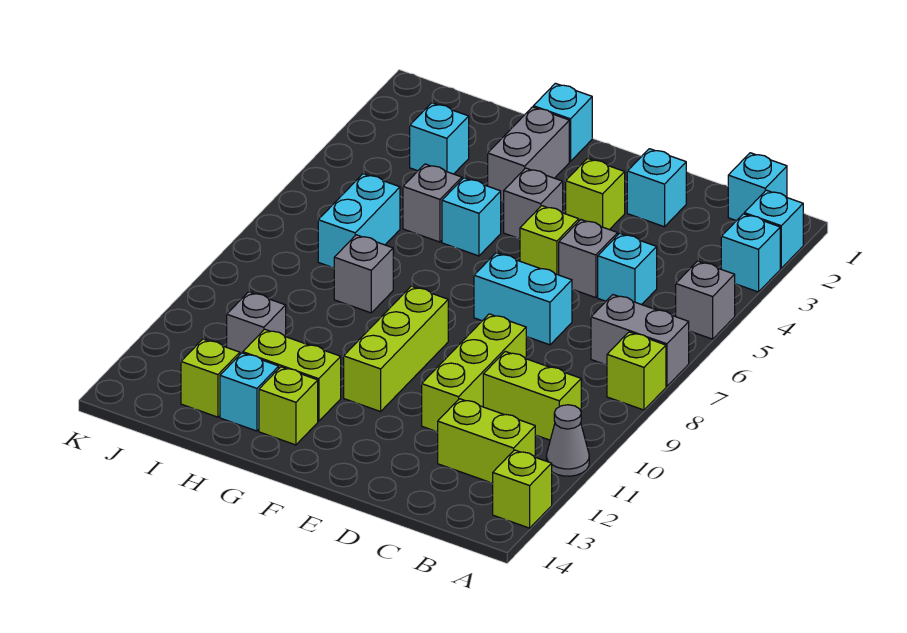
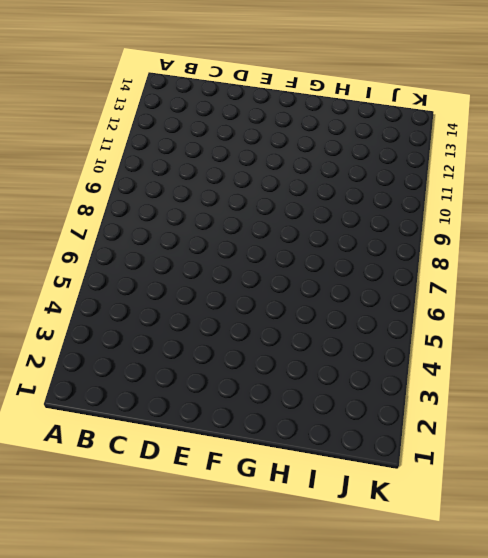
none -> cyan 1x1 brick [744,190,803,268]
none -> cyan 1x1 brick [721,214,780,292]
none -> grey 1x1 brick [676,261,735,339]
none -> grey 1x2 brick [591,295,689,386]

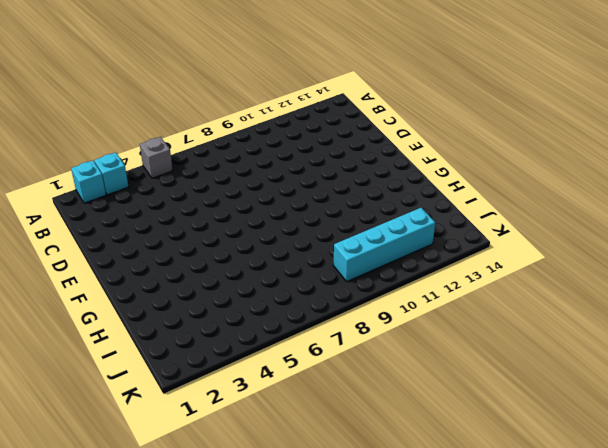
cyan 1x4 brick [333,208,435,281] -> none
none -> grey 1x2 brick [591,295,689,386]
none -> lime 1x1 brick [607,332,666,410]
none -> grey 1x1 cone [546,405,589,476]
none -> lime 1x1 brick [493,450,552,528]

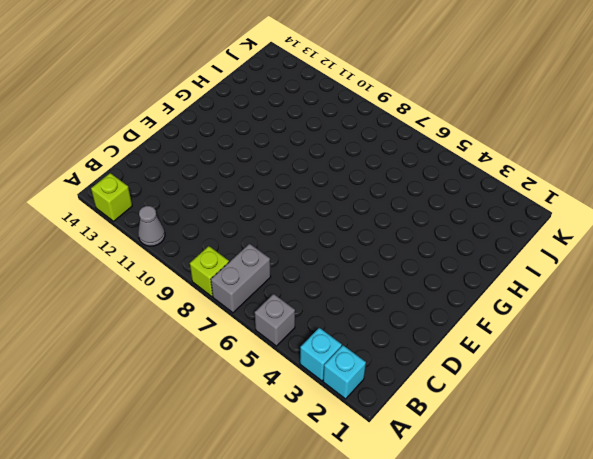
none -> cyan 1x1 brick [728,153,787,221]
none -> lime 1x2 brick [483,351,581,440]
none -> lime 1x2 brick [438,399,535,483]
none -> cyan 1x1 brick [598,233,657,305]

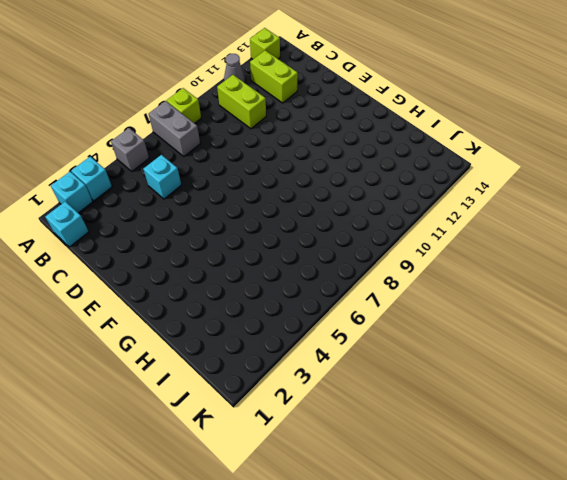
none -> cyan 1x1 brick [627,149,686,227]
none -> grey 1x1 brick [559,220,618,298]
none -> cyan 1x2 brick [474,253,572,345]
none -> lime 1x3 brick [422,314,526,432]

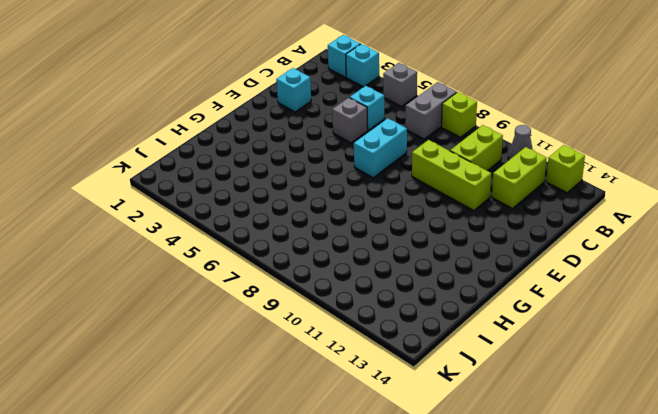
none -> cyan 1x1 brick [728,153,787,221]
none -> lime 1x1 brick [566,158,625,230]
none -> lime 1x1 brick [520,206,579,275]
none -> grey 1x1 brick [504,168,563,239]

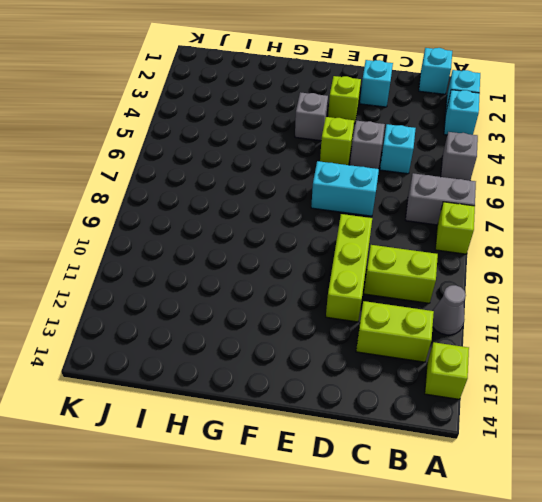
none -> lime 1x3 brick [344,286,448,412]
none -> cyan 1x1 brick [533,83,592,162]
none -> grey 1x2 brick [488,107,569,201]
none -> cyan 1x1 brick [442,178,501,256]

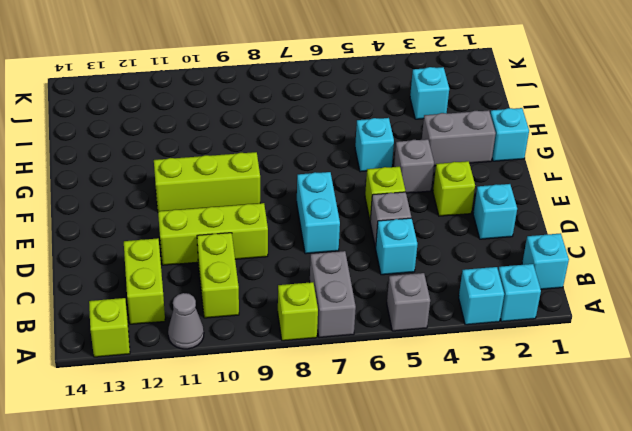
none -> lime 1x2 brick [243,329,341,421]
none -> lime 1x1 brick [259,367,318,445]
none -> grey 1x1 brick [403,164,462,242]
none -> grey 1x1 brick [334,235,393,313]

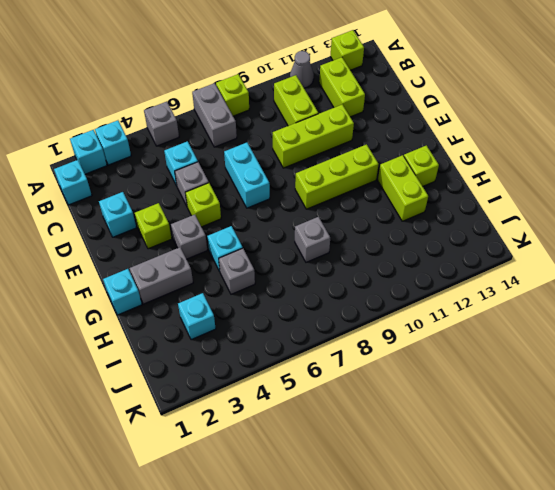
none -> cyan 1x1 brick [220,353,279,431]
none -> cyan 1x2 brick [318,174,400,268]
none -> grey 1x1 brick [227,292,286,354]
none -> lime 1x1 brick [181,339,240,417]

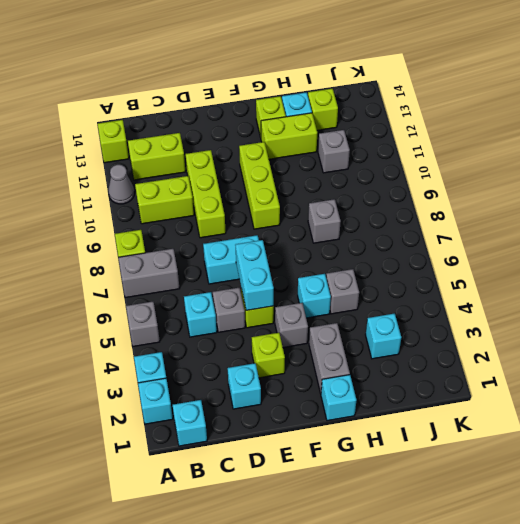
cyan 1x2 brick [236,240,274,310] -> cyan 1x2 brick moved to [318,174,400,268]

